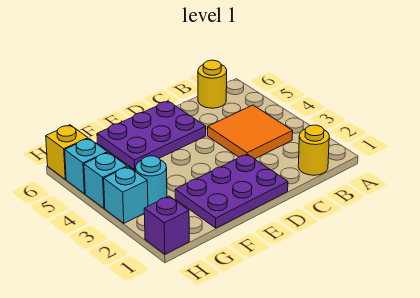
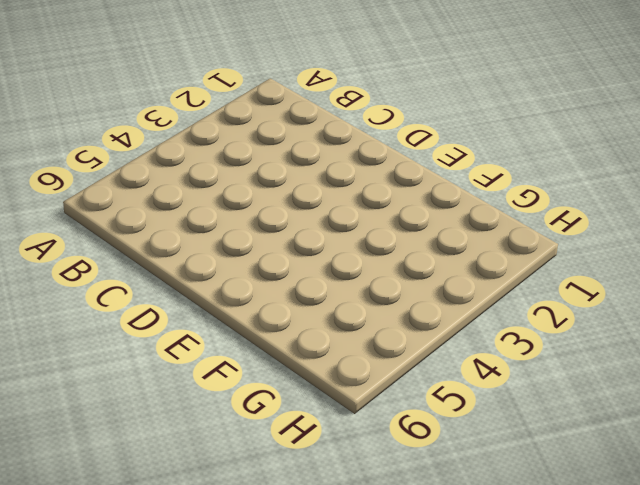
none -> yellow 1x1 round brick [298,125,329,175]
none -> orange 2x2 tile [208,105,293,159]

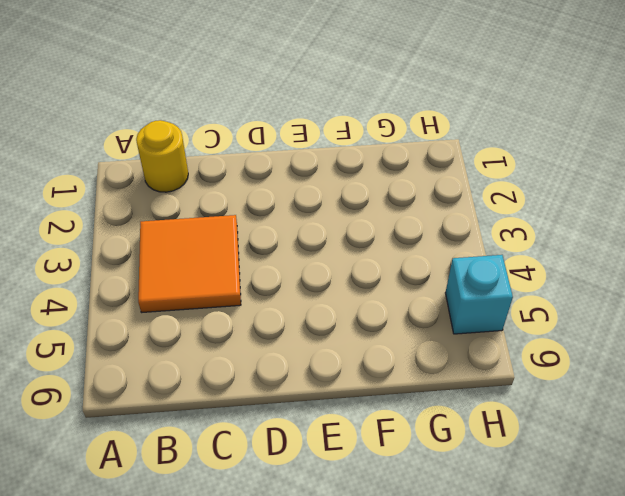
none -> yellow 1x1 round brick [198,60,227,108]
none -> purple 2x3 plate [175,154,288,228]

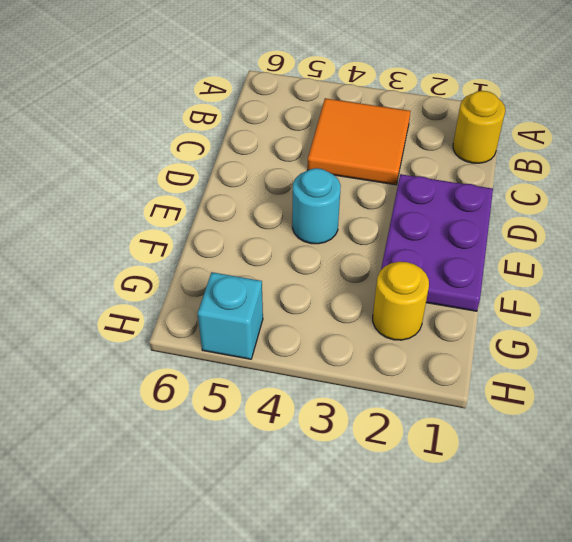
cyan 1x1 round brick [292,168,341,244] -> cyan 1x1 round brick moved to [136,156,167,206]
yellow 1x1 round brick [373,262,429,340] -> yellow 1x1 round brick moved to [198,60,227,108]
none -> purple 2x3 plate [97,101,206,170]
none -> purple 1x1 brick [144,196,189,254]

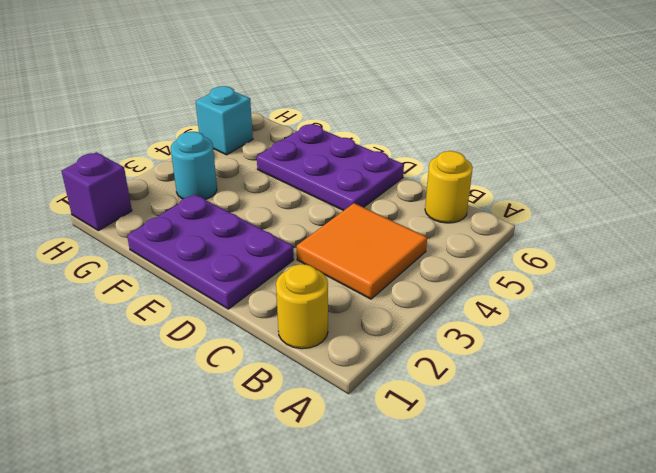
none -> cyan 1x1 brick [104,167,148,223]
none -> cyan 1x1 brick [84,152,127,208]

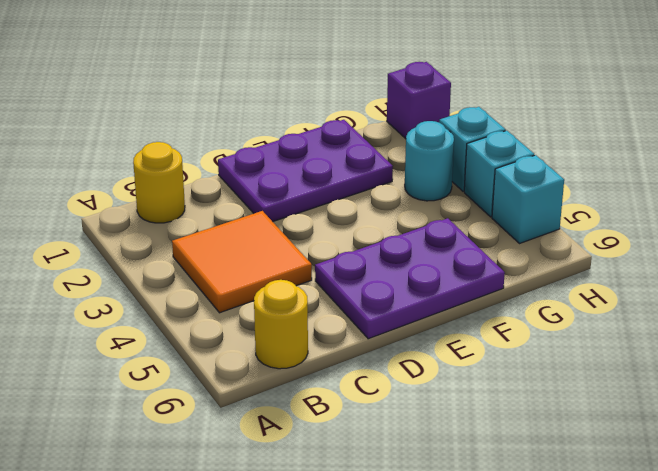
none -> yellow 1x1 brick [46,125,88,179]

